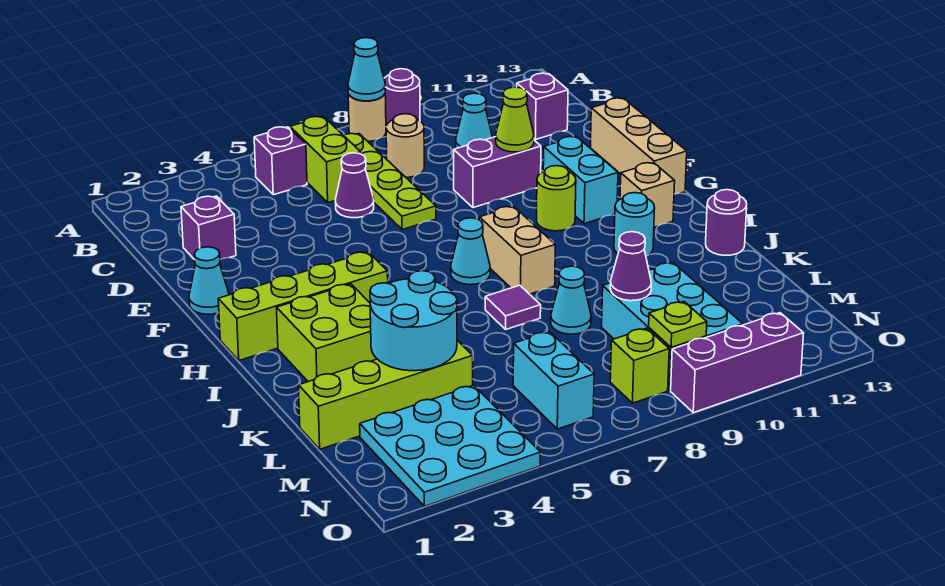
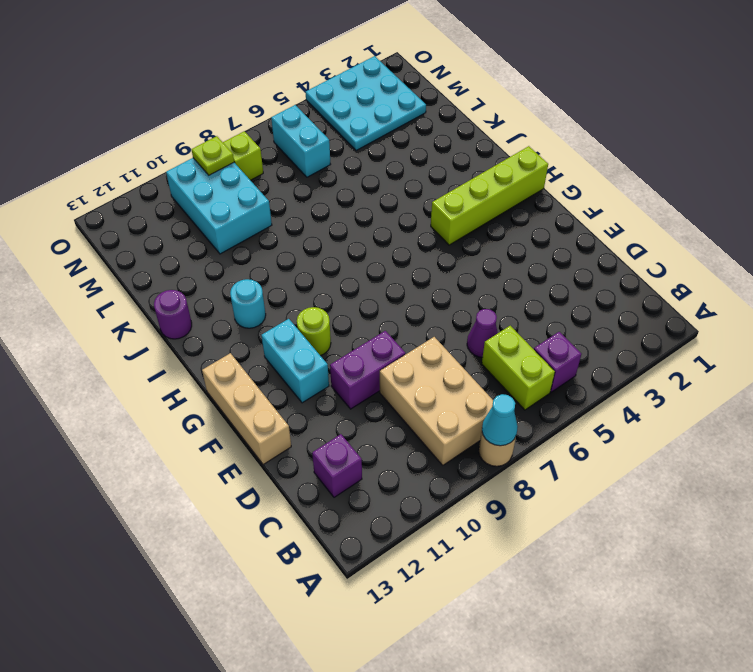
tan 2x3 brick [380,337,493,465] -> tan 1x1 round brick [386,114,424,177]
none -> purple 1x1 round brick [384,69,420,126]
none -> lime 1x4 plate [343,133,436,230]
none -> cyan 1x1 cone [456,93,493,148]
none -> purple 1x1 brick [181,196,236,260]

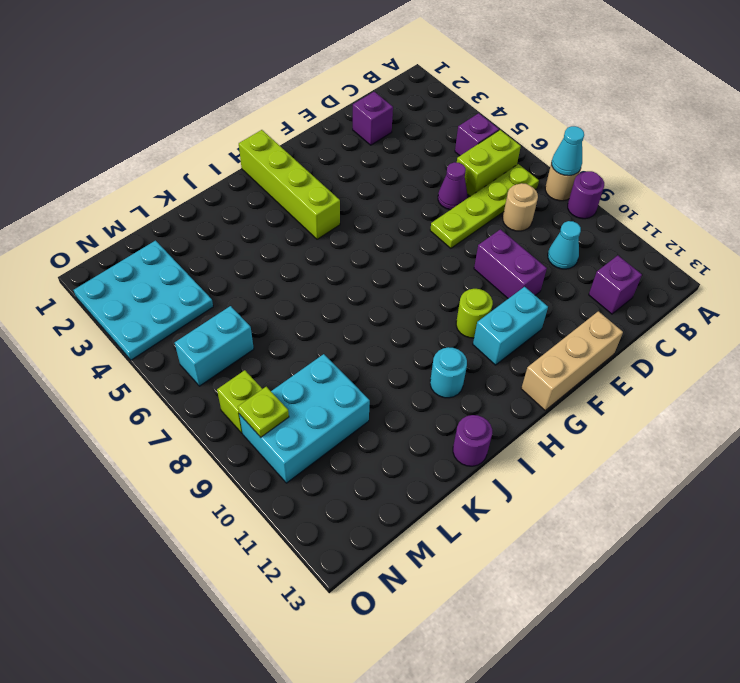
none -> cyan 1x1 cone [189,247,229,314]
none -> cyan 1x1 cone [451,218,490,285]
none -> tan 1x2 brick [479,206,555,294]
none -> tan 1x1 brick [620,163,675,227]

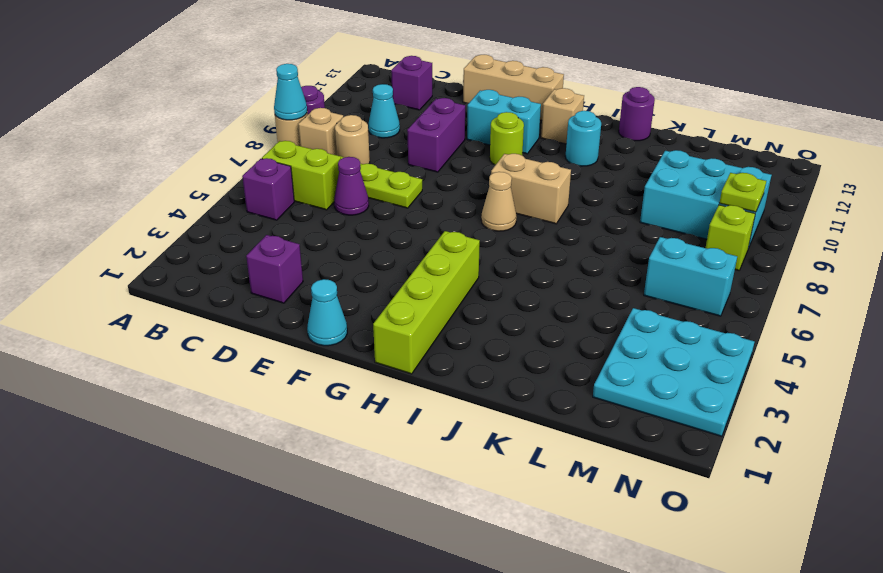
tan 1x1 brick [298,108,343,155] -> none
tan 1x1 cone [481,172,517,231] -> cyan 1x1 cone [451,218,490,285]
none -> lime 2x2 brick [277,284,377,382]
none -> purple 1x1 tile [485,285,541,329]
none -> cyan 1x1 cone [551,266,591,334]
none -> lime 1x4 brick [298,340,473,449]

